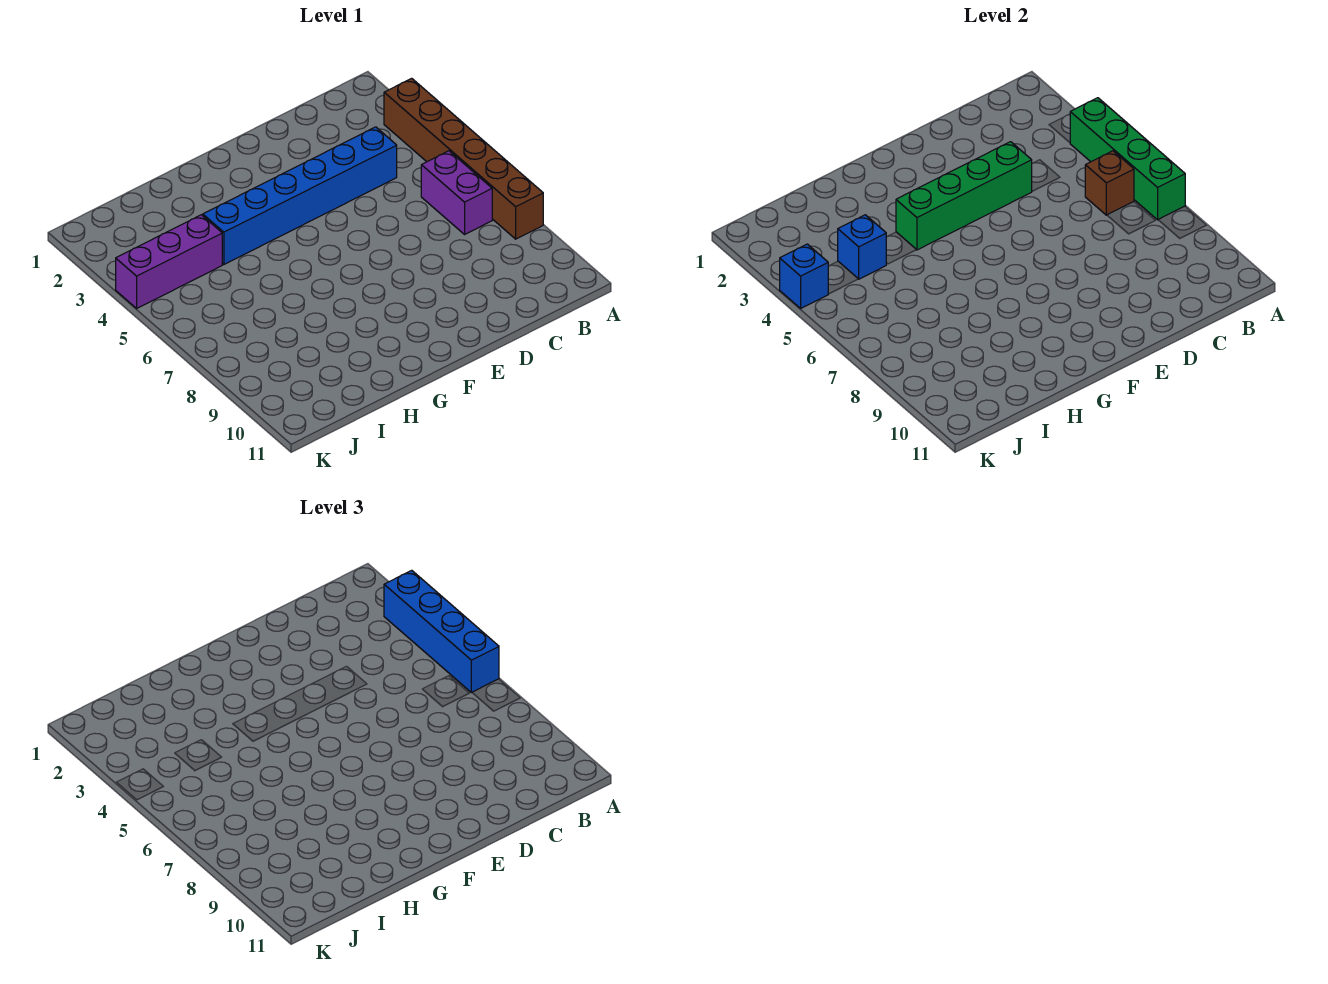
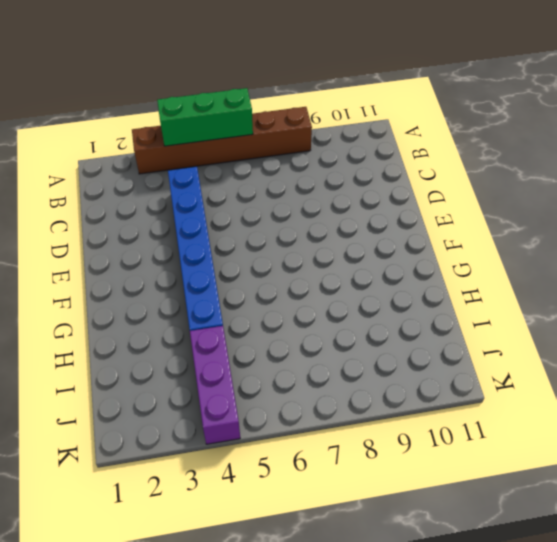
green 1x3 brick [157,88,253,146] -> green 1x4 brick [1070,98,1185,220]
none -> purple 1x2 brick [421,151,492,234]
none -> brown 1x1 brick [1085,151,1134,215]

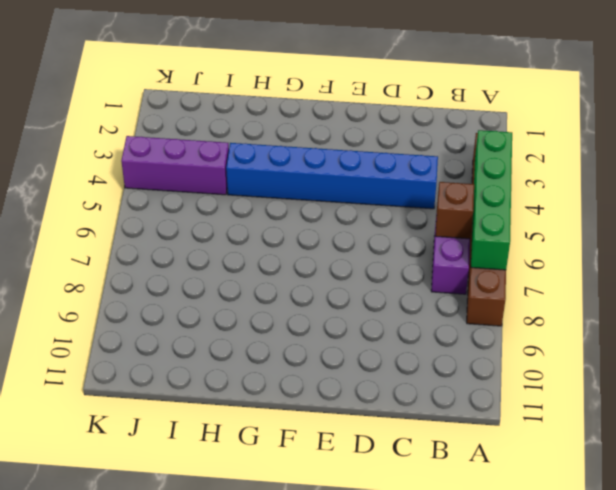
none -> green 1x4 brick [896,142,1032,250]
none -> blue 1x1 brick [838,215,886,279]

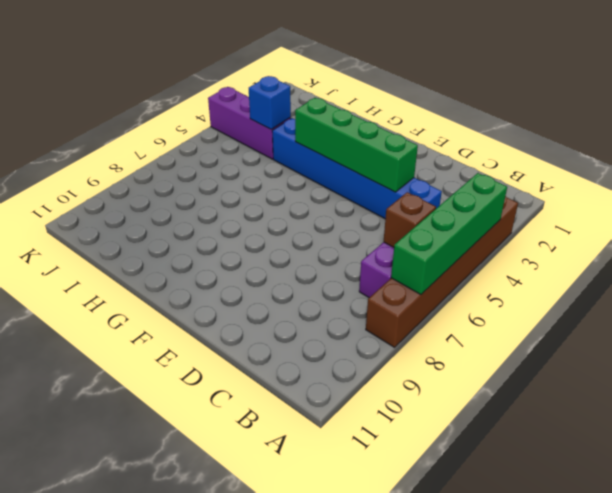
none -> blue 1x1 brick [780,244,828,308]
none -> blue 1x4 brick [384,570,499,693]

